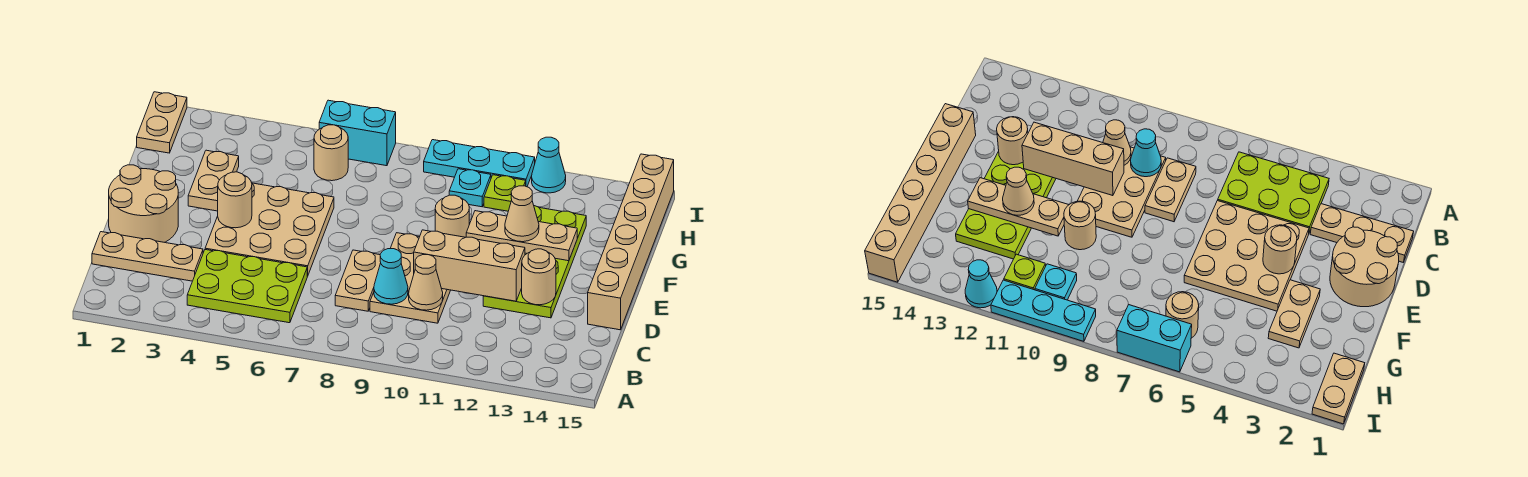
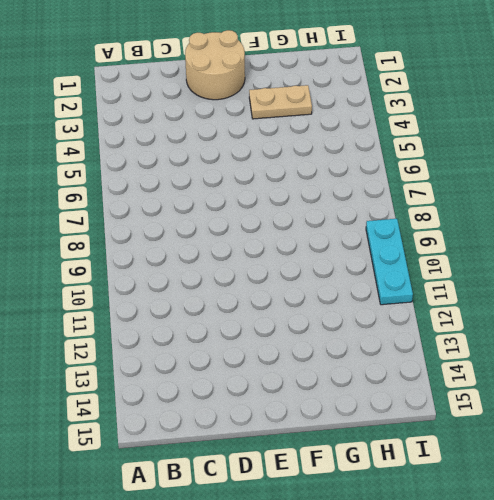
none -> lime 2x3 plate [187,250,307,323]
none -> tan 1x3 plate [92,232,203,281]
none -> tan 1x2 plate [335,250,381,311]

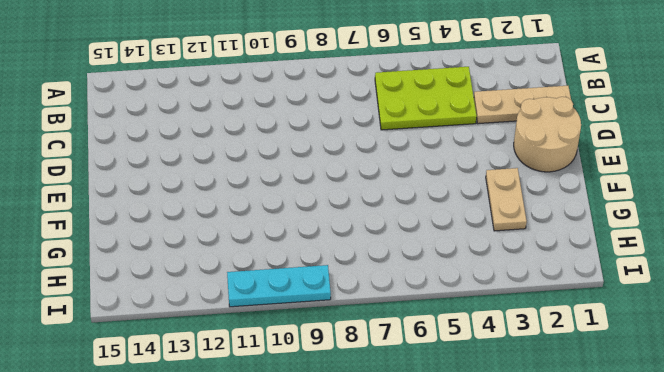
none -> tan 1x2 plate [335,250,381,311]
none -> tan 2x3 plate [370,233,451,323]
none -> tan 3x3 plate [205,183,334,276]

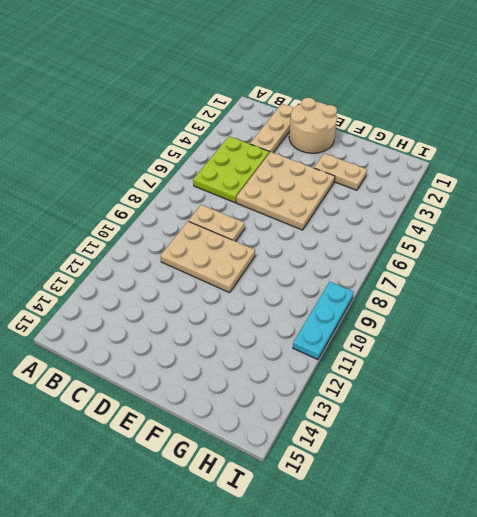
none -> lime 2x4 plate [483,206,586,318]
none -> tan 1x6 brick [588,154,674,330]
none -> tan 1x1 round brick [435,195,469,237]

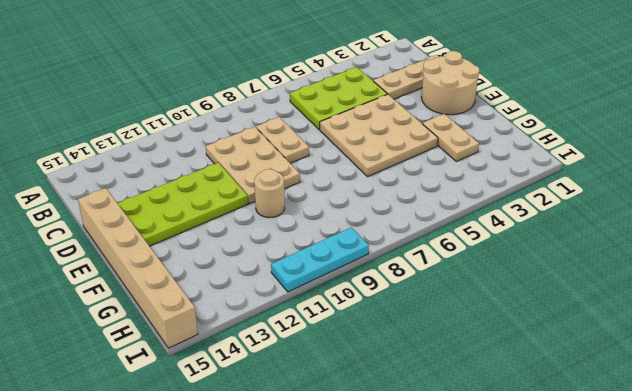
lime 2x4 plate [117,163,248,246] -> lime 2x4 plate turned to [483,206,586,318]
none -> tan 1x2 plate [137,92,187,153]
none -> tan 1x1 round brick [314,125,348,181]
none -> cyan 1x1 plate [449,169,491,207]

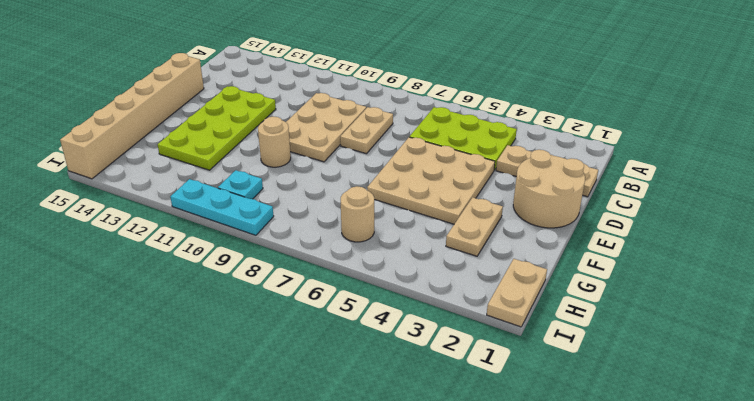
none -> lime 1x1 plate [484,175,526,211]
none -> cyan 1x2 brick [319,100,396,166]
none -> cyan 1x1 cone [532,137,566,193]

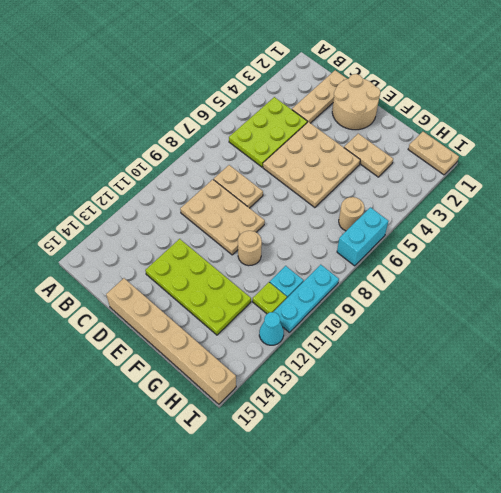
none -> cyan 1x1 cone [374,249,408,304]
none -> tan 1x1 cone [409,255,443,310]
none -> tan 1x3 brick [414,230,525,301]

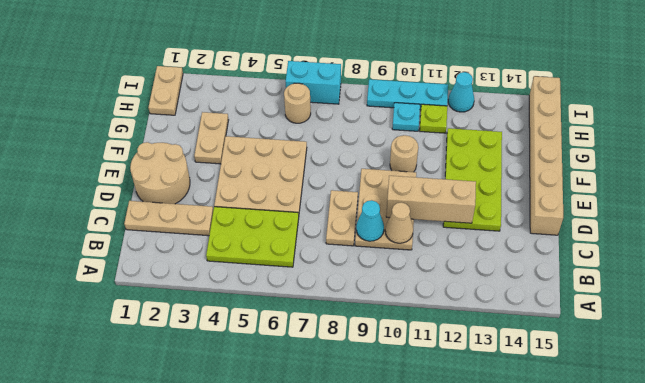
none -> tan 1x1 round brick [522,249,556,305]
none -> tan 1x1 round brick [218,172,252,228]
none -> tan 1x3 plate [466,211,577,261]

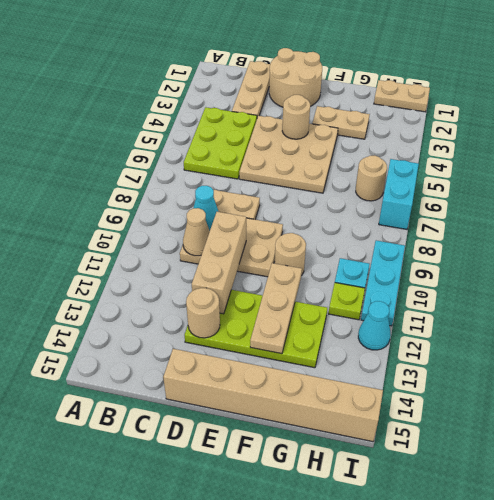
none -> tan 1x1 cone [505,186,539,242]

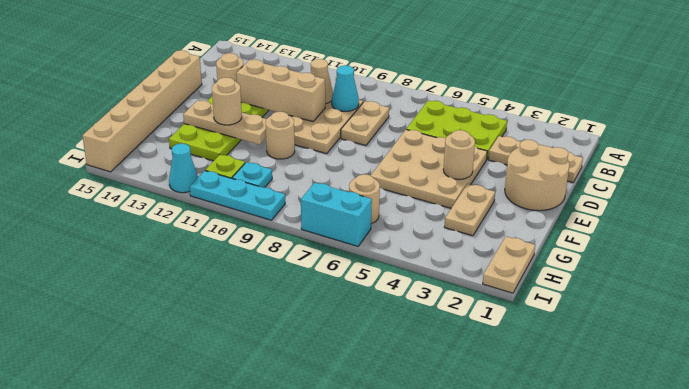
tan 1x1 round brick [212,77,242,125] -> tan 1x1 cone [505,186,539,242]

